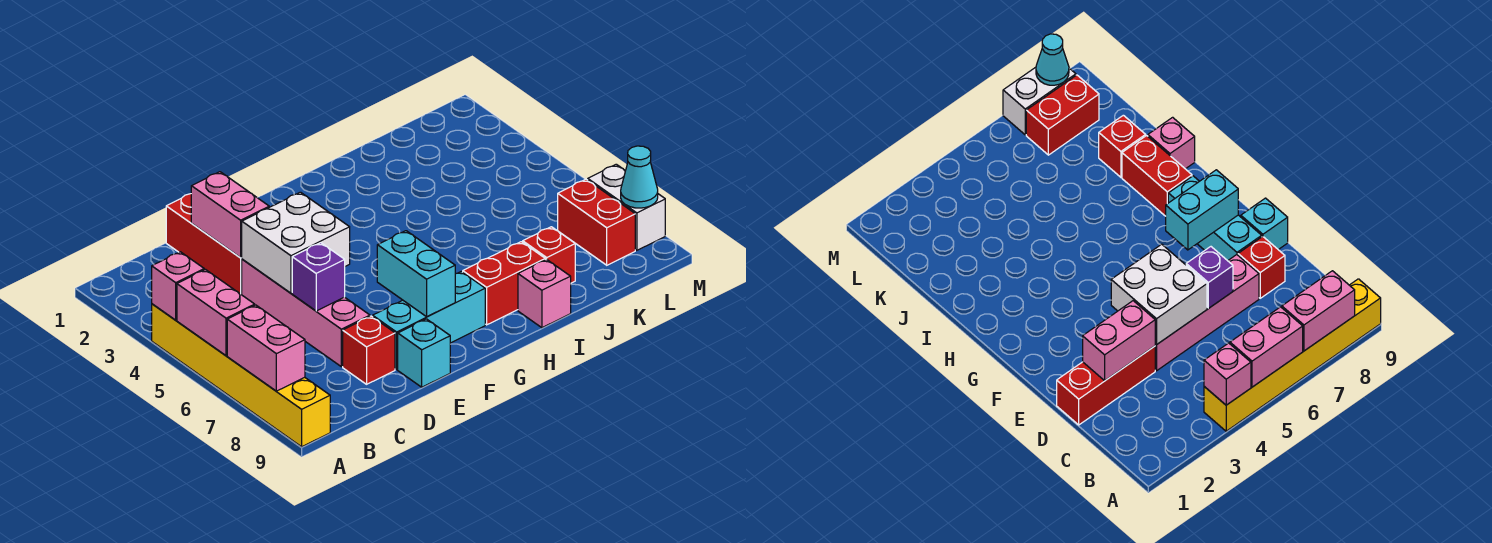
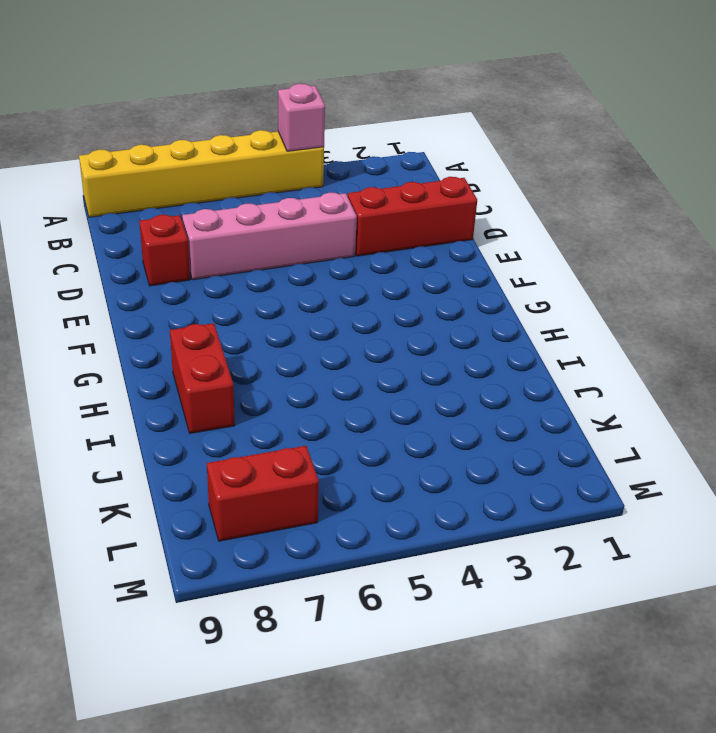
none -> cyan 1x3 brick [373,271,485,369]
none -> cyan 1x1 brick [398,319,450,387]
none -> pink 1x1 brick [518,259,571,328]

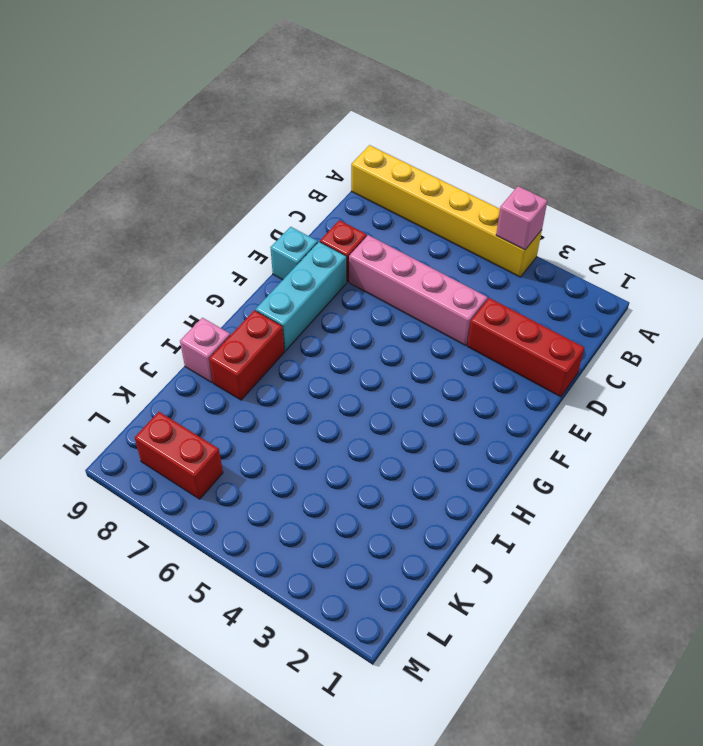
none -> red 1x1 brick [523,227,575,283]
none -> white 1x2 brick [588,164,665,250]
none -> pink 1x2 brick [177,270,255,356]

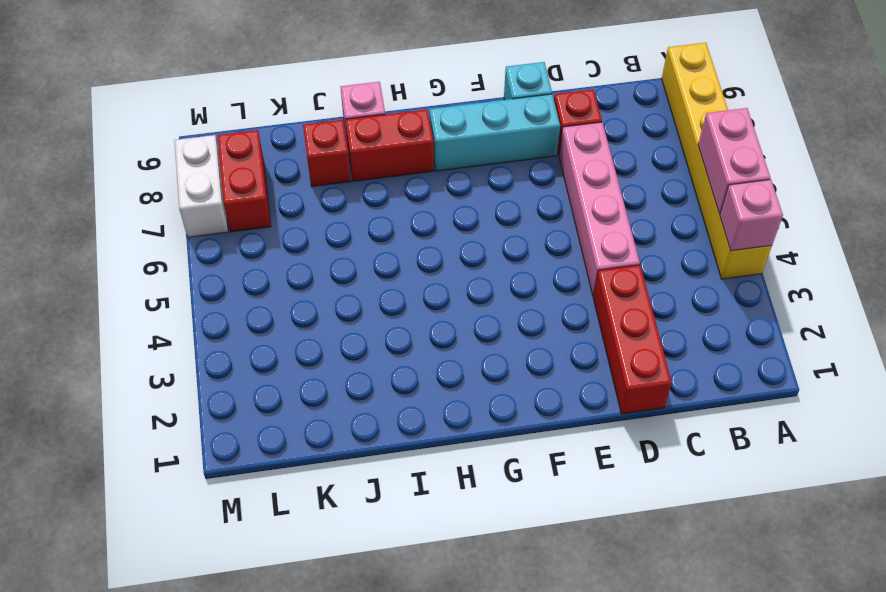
none -> pink 1x2 brick [227,305,305,391]
none -> pink 1x2 brick [191,172,269,258]
none -> white 2x2 brick [242,192,350,293]

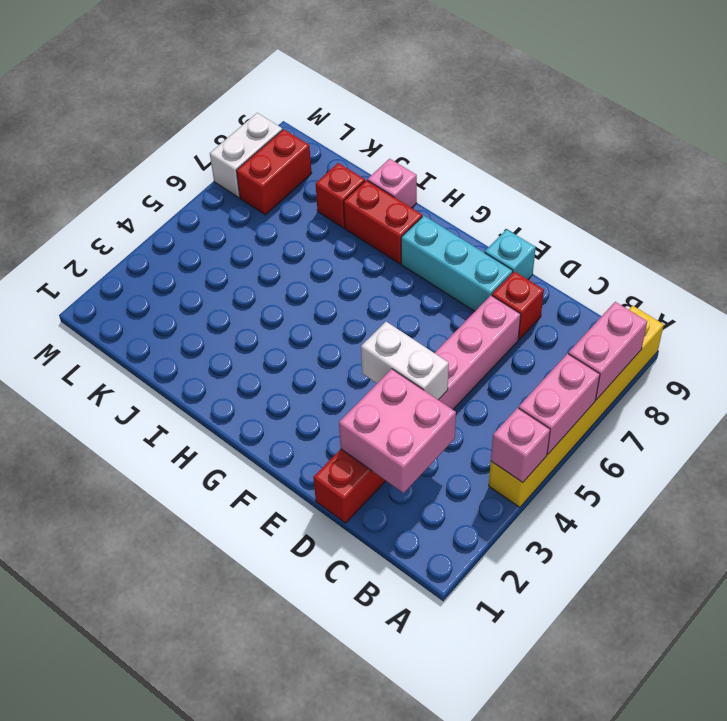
pink 2x2 brick [339,369,456,493] -> pink 1x2 brick [191,172,269,258]
white 1x2 brick [361,322,449,400] -> white 2x2 brick [242,192,350,293]
none -> purple 1x1 brick [292,243,345,311]
none -> cyan 1x2 brick [377,231,455,317]
none -> cyan 1x1 cone [621,146,658,208]

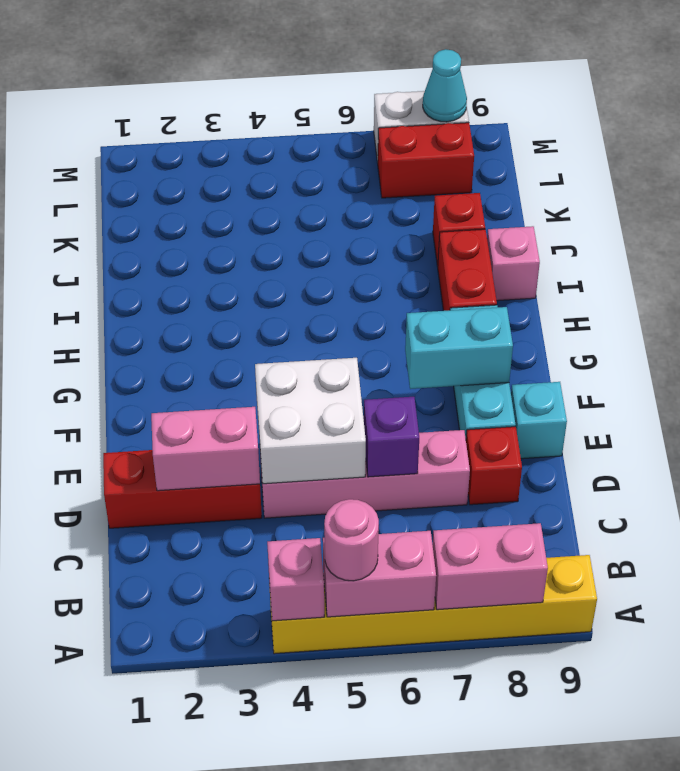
pink 1x1 round brick [324,499,379,581] -> none

